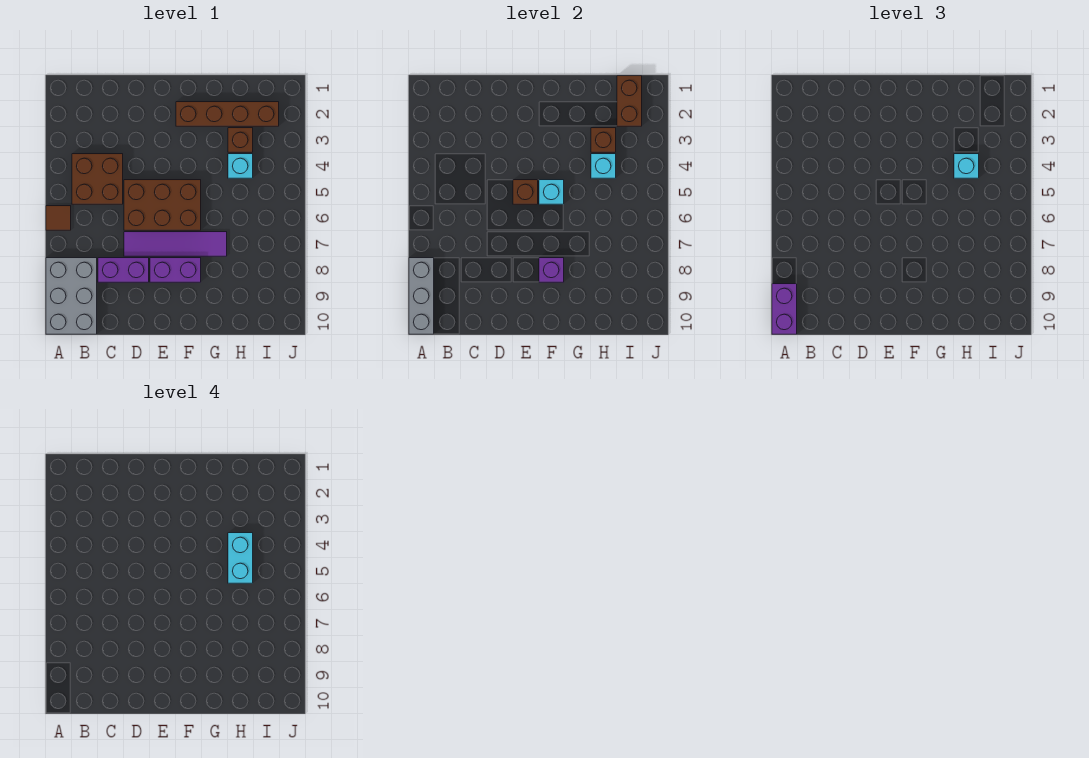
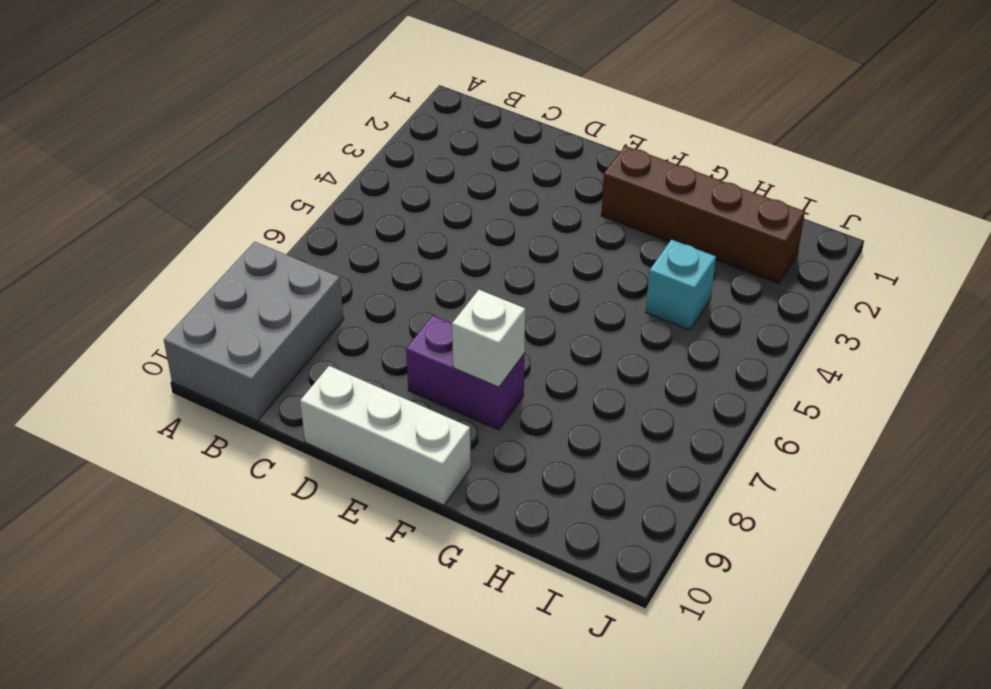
white 1x3 brick [300,366,471,505] -> none
white 1x1 brick [452,290,525,387] -> purple 1x1 brick [539,258,564,282]
none -> brown 1x1 tile [46,206,71,230]
none -> brown 2x2 brick [72,154,123,204]
none -> purple 1x2 brick [98,258,149,282]

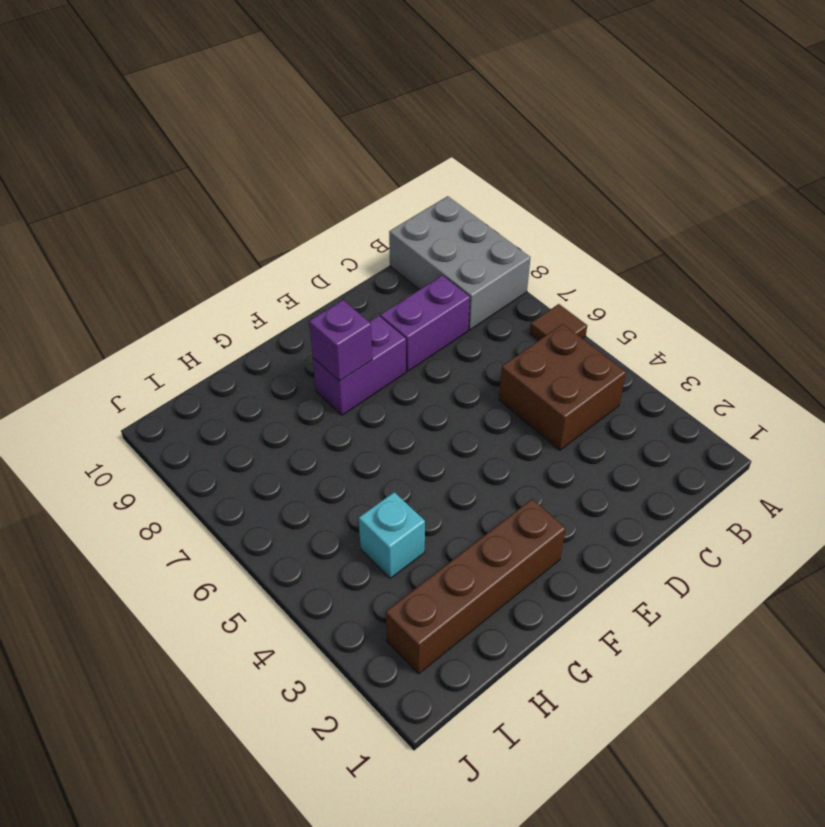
none -> brown 2x3 brick [124,180,201,230]
none -> purple 1x4 tile [124,232,227,256]
none -> brown 1x1 brick [228,128,253,152]

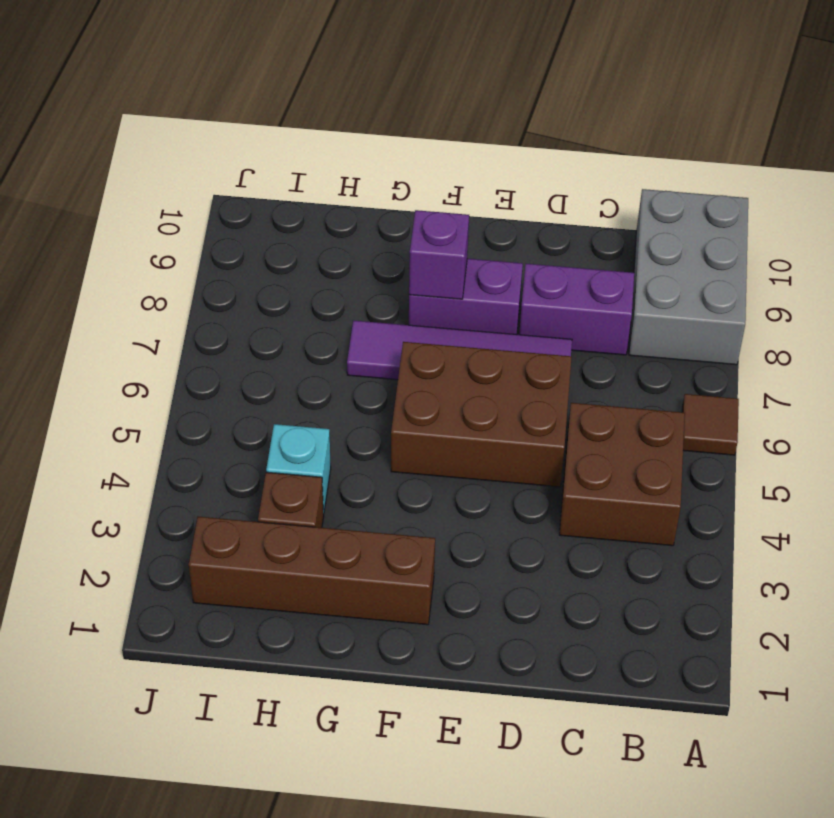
none -> grey 1x3 brick [409,258,434,334]
none -> brown 1x1 brick [513,180,538,204]
none -> cyan 1x1 brick [539,180,564,204]

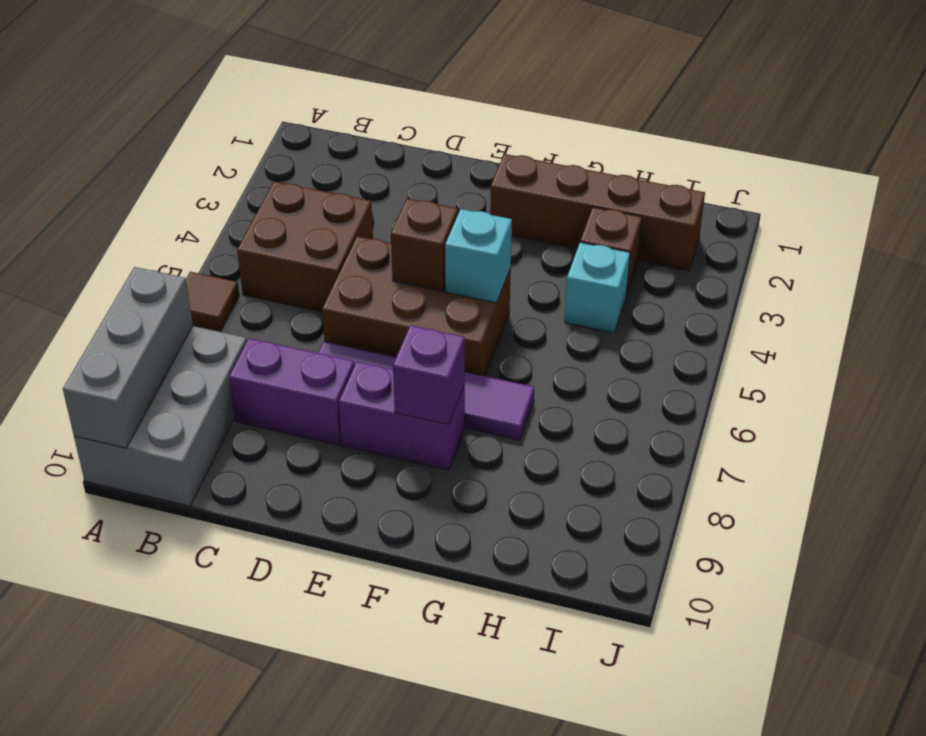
none -> brown 1x1 brick [591,128,616,152]
none -> cyan 1x1 brick [591,154,616,178]
none -> brown 1x2 brick [617,76,642,126]

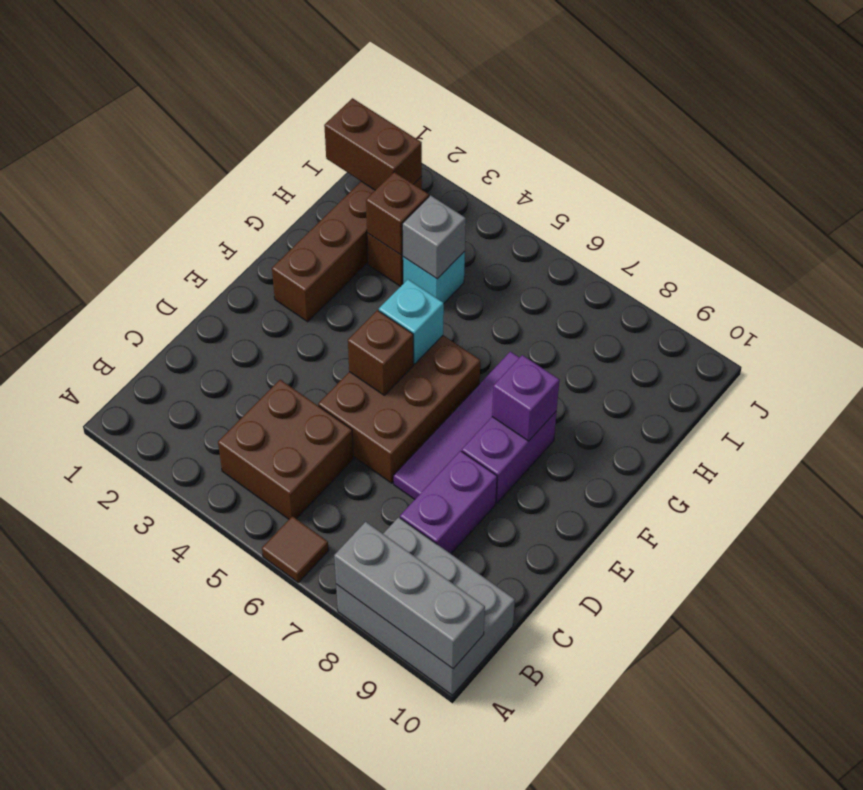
grey 1x1 brick [402,195,466,279] -> cyan 1x1 brick [591,154,616,178]
none -> purple 1x2 brick [772,284,797,334]
none -> cyan 1x1 brick [954,154,979,178]
none -> cyan 1x2 brick [228,533,253,583]

